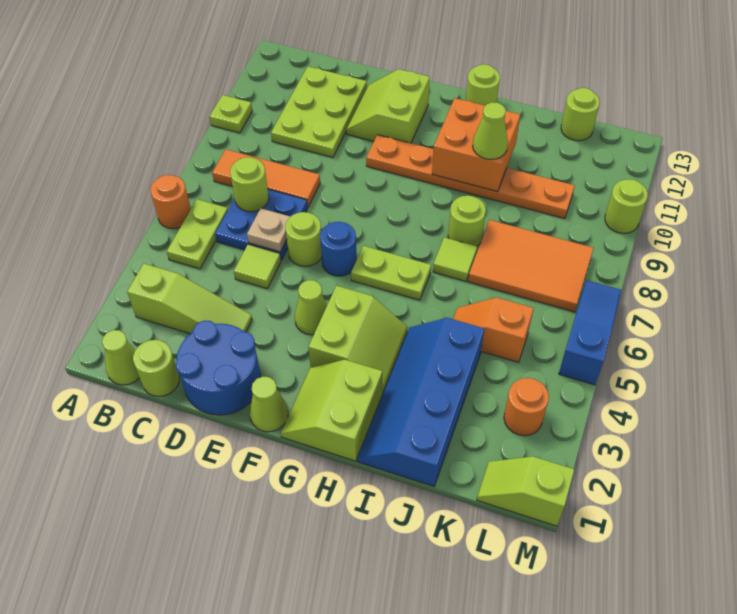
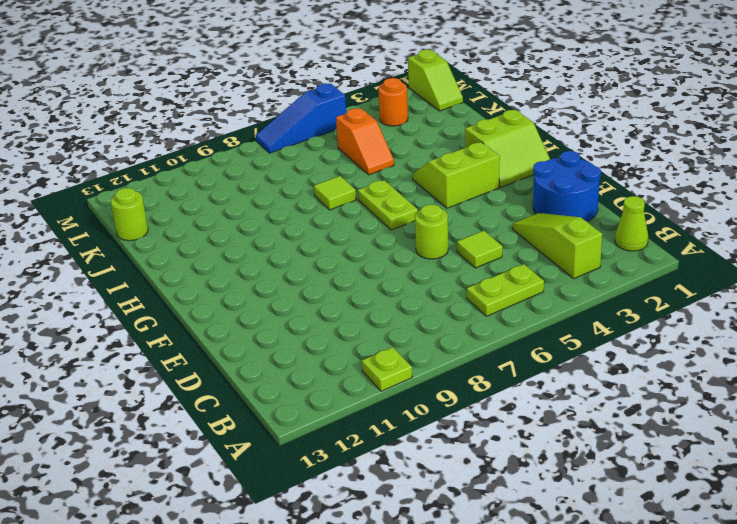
none -> orange 1x1 round brick [151,175,191,229]
none -> orange 1x3 tile [212,149,320,207]
none -> lime 1x1 round brick [133,340,179,397]
none -> blue 2x2 plate [215,189,308,261]

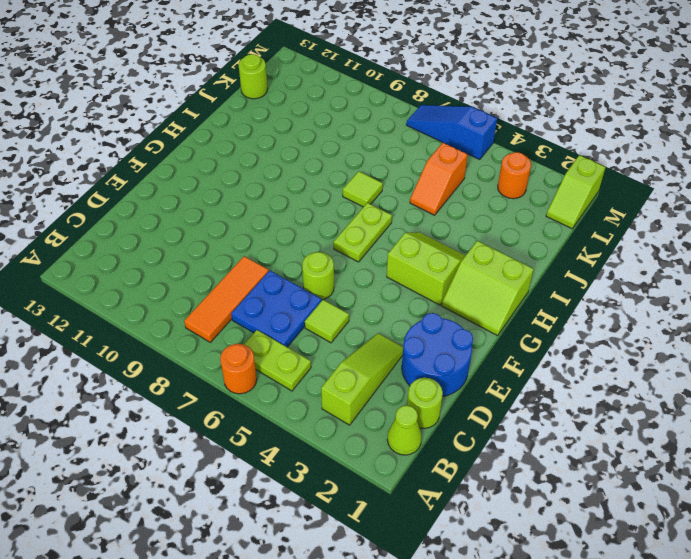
none -> lime 1x1 plate [210,95,252,133]
none -> lime 2x3 plate [271,67,367,157]
none -> lime 2x2 slope [346,69,430,143]
none -> lime 1x1 cone [249,377,288,432]

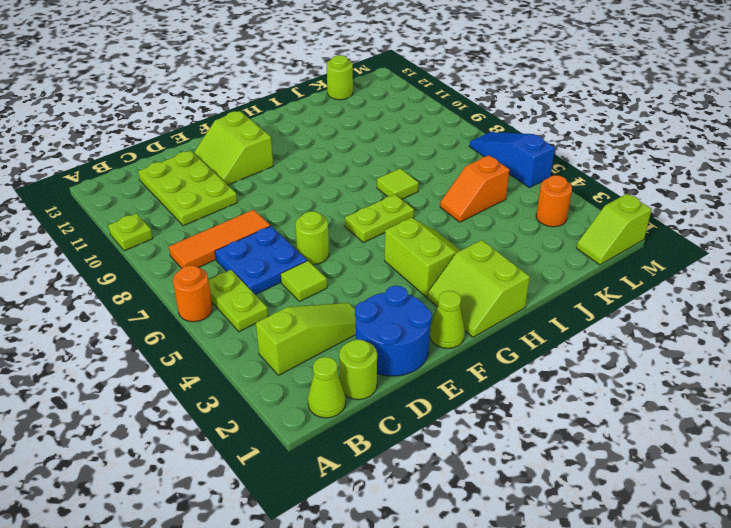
none -> lime 1x1 cone [295,280,327,335]
none -> blue 1x1 round brick [320,222,357,276]
none -> orange 1x6 plate [366,135,575,219]
none -> lime 1x1 round brick [466,64,500,106]

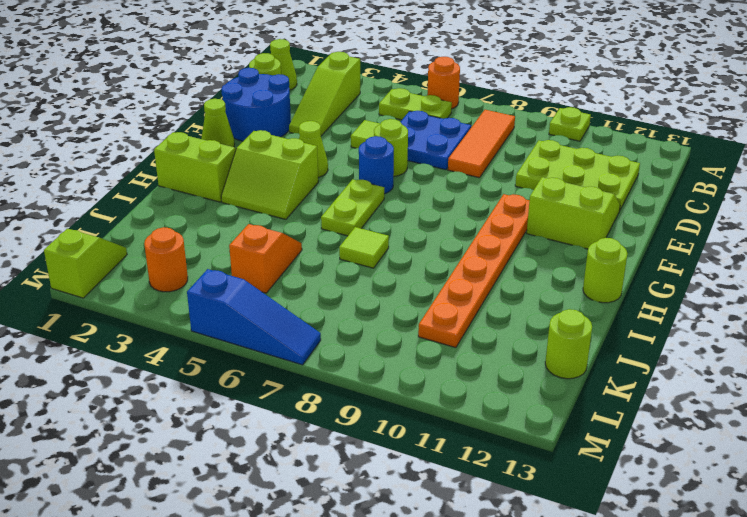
none -> blue 2x4 slope [358,318,484,486]
none -> lime 1x1 round brick [448,196,486,246]
none -> orange 2x3 tile [468,220,594,312]
none -> lime 1x1 round brick [605,179,648,233]

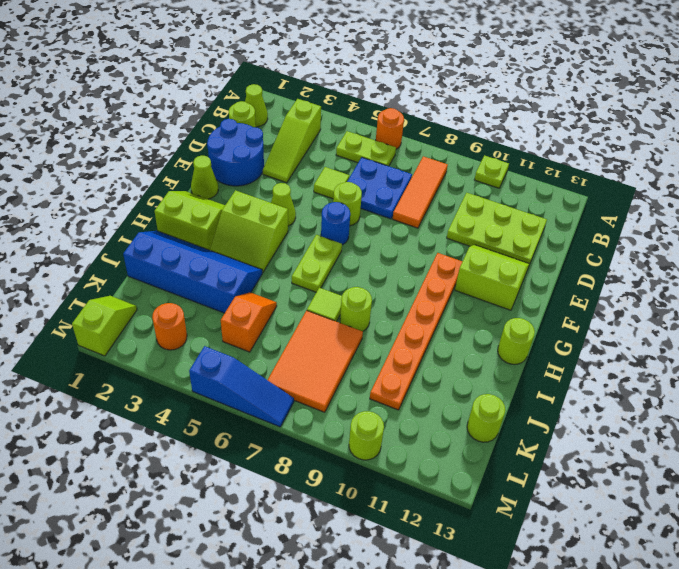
none -> lime 1x1 round brick [230,157,269,212]
none -> tan 1x1 plate [247,209,290,252]
none -> orange 2x2 brick [432,98,520,192]
none -> lime 1x1 cone [473,103,508,160]

